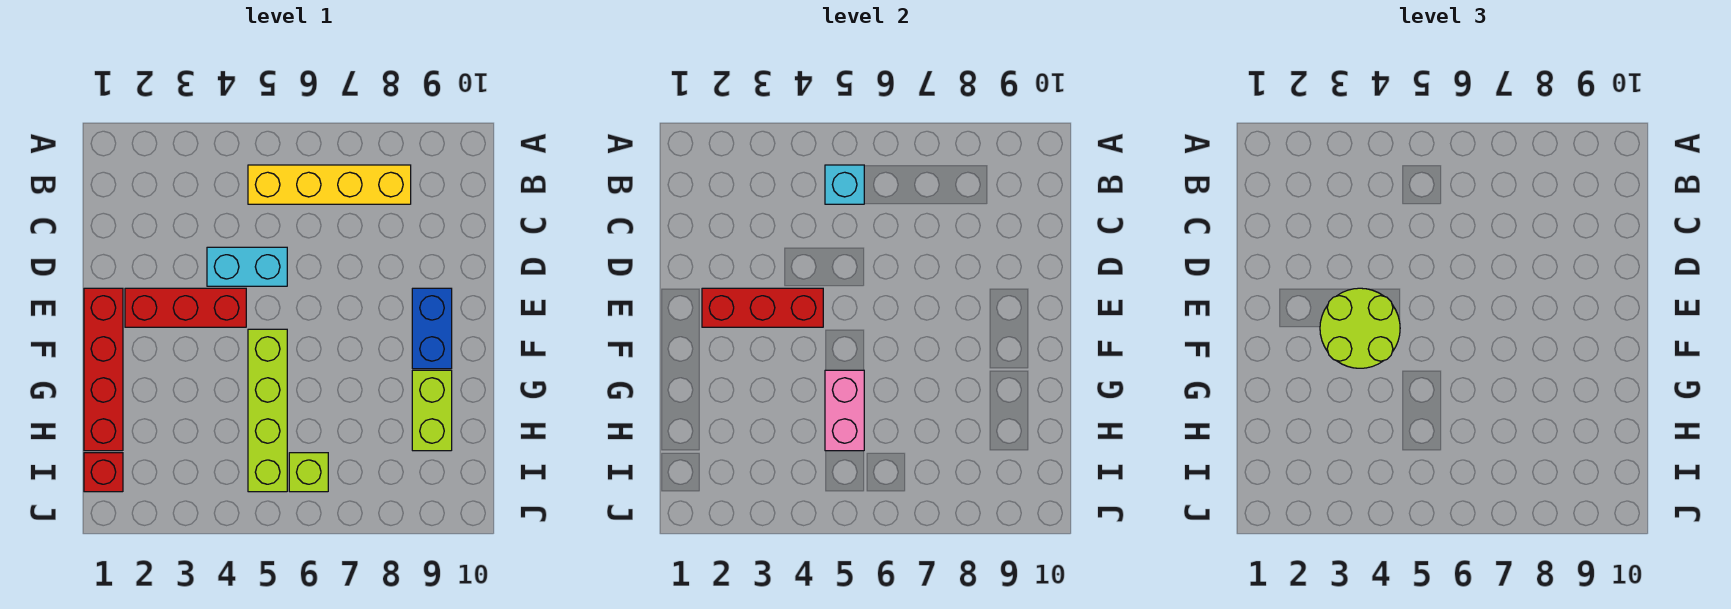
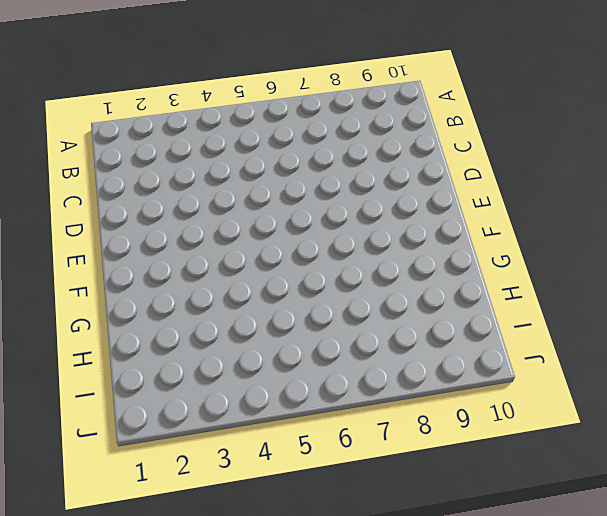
none -> yellow 1x4 brick [248,165,411,204]
none -> cyan 1x2 brick [207,247,287,286]
none -> red 1x4 brick [84,288,123,451]

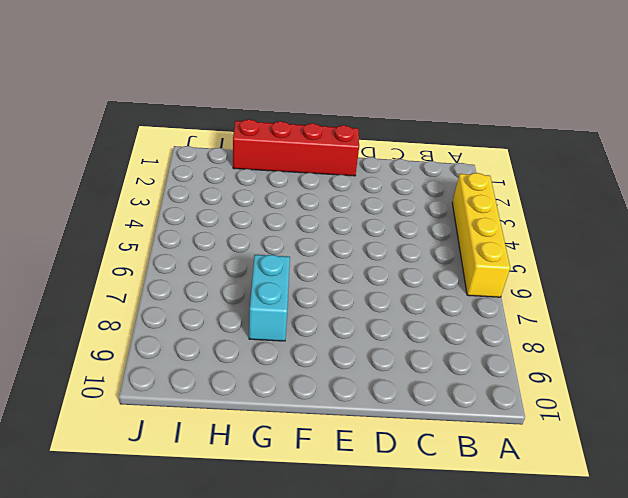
yellow 1x4 brick [452,173,510,297] -> yellow 1x4 brick moved to [248,165,411,204]
cyan 1x2 brick [249,255,290,341] -> cyan 1x2 brick moved to [207,247,287,286]
none -> red 1x3 brick [125,288,246,327]
none -> blue 1x2 brick [412,288,452,369]
none -> lime 1x4 brick [248,329,287,492]

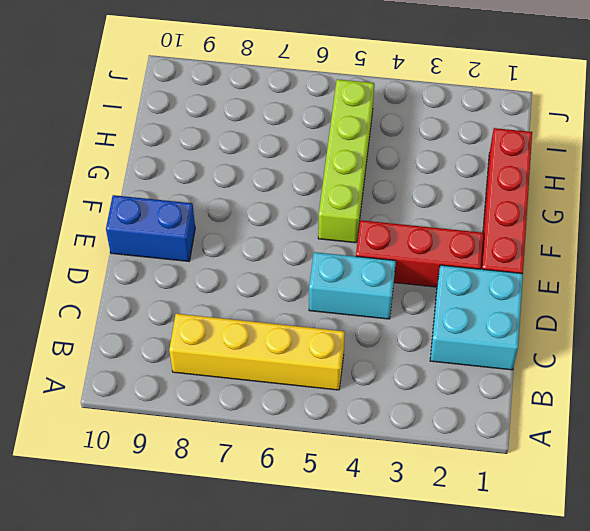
cyan 2x2 brick [430,265,523,370] -> none
blue 1x2 brick [106,195,195,261] -> blue 1x2 brick turned to [412,288,452,369]
none -> lime 1x2 brick [412,370,452,451]
none -> red 1x1 brick [84,453,123,492]
none -> lime 1x1 brick [289,453,328,492]

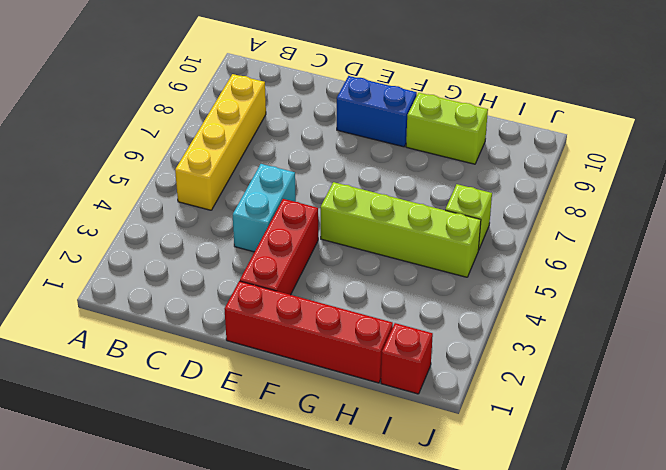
none -> cyan 1x1 brick [825,165,864,204]
none -> red 1x3 brick [702,288,823,327]
none -> pink 1x2 brick [825,370,864,451]

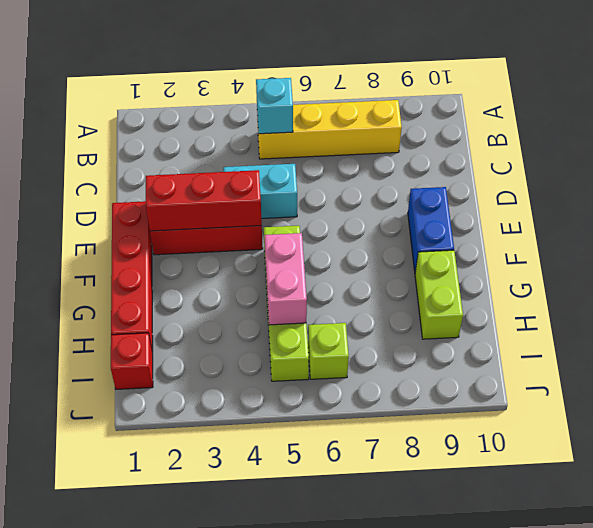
none -> lime 2x2 round brick [1320,288,1400,368]

